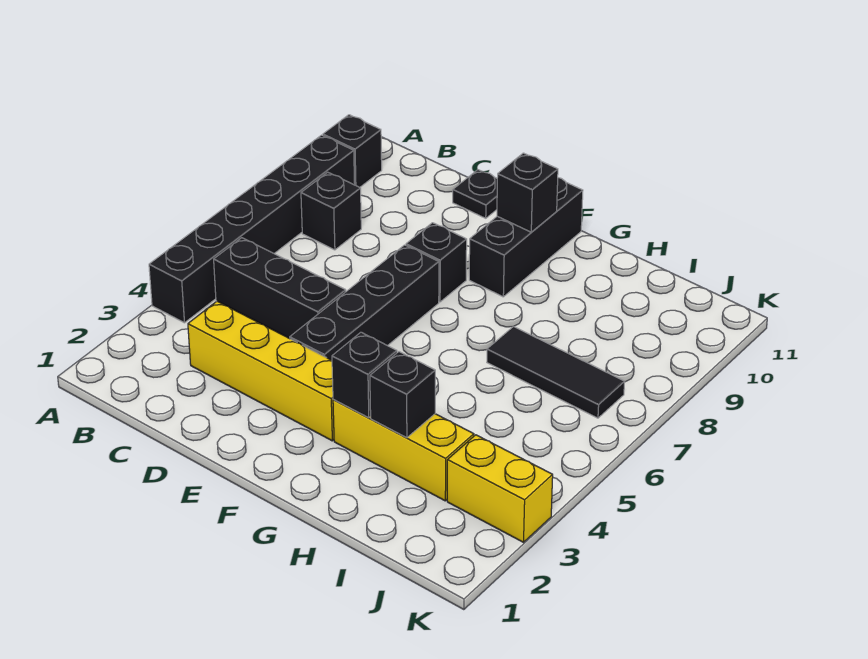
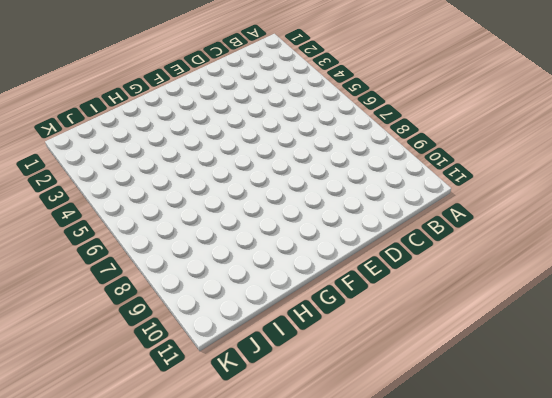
none -> black 1x6 brick [149,135,355,323]
none -> black 1x1 brick [323,115,382,187]
none -> black 1x3 brick [214,238,346,339]

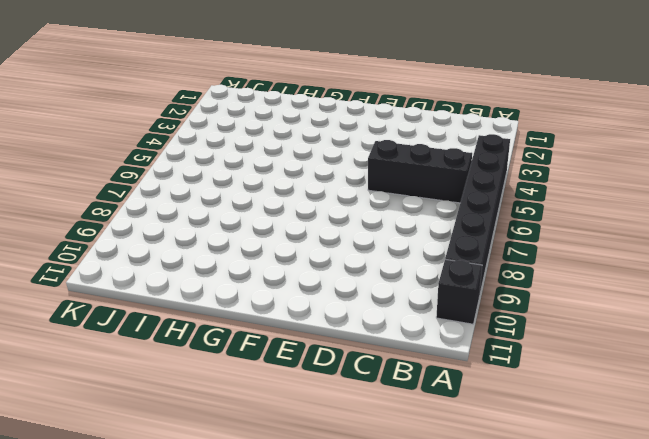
none -> black 1x1 brick [301,172,361,250]
none -> yellow 1x4 brick [188,301,334,441]
none -> black 1x1 plate [453,170,497,218]

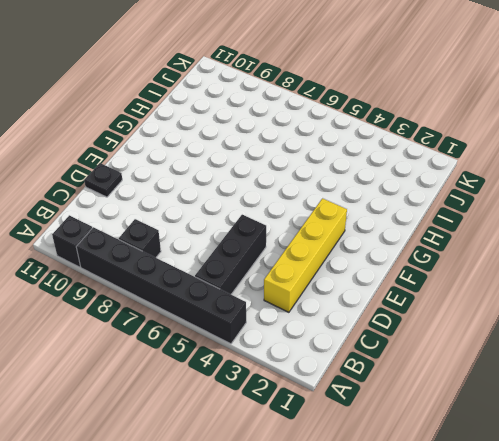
none -> black 1x4 brick [290,245,439,360]
none -> black 1x1 brick [406,223,467,302]
none -> black 1x3 brick [469,178,583,297]

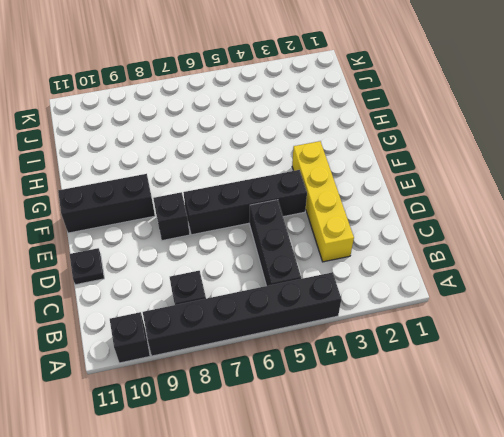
none -> yellow 1x3 brick [333,400,474,501]
none -> black 1x3 tile [487,327,625,418]
none -> yellow 1x2 brick [447,435,553,542]

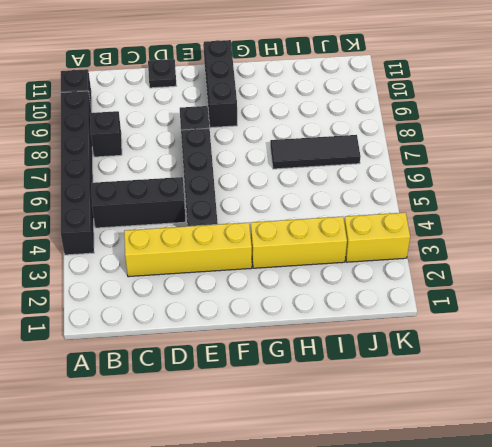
none -> black 1x1 brick [497,153,558,232]
none -> black 1x1 brick [332,332,397,418]
none -> black 1x1 brick [370,352,435,438]

